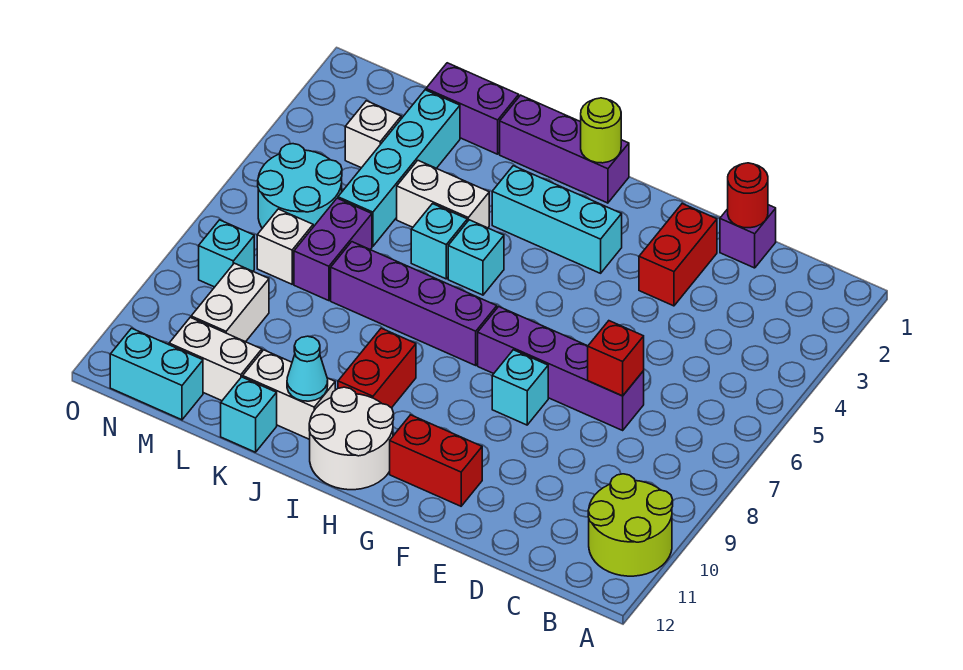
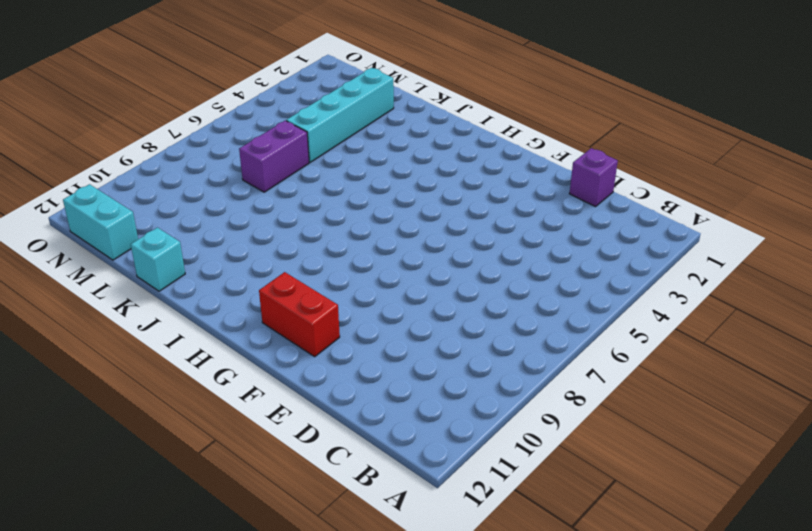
none -> lime 2x2 round brick [588,474,673,576]
none -> purple 1x4 brick [478,307,644,430]
none -> red 1x2 brick [639,204,717,306]
none -> cyan 1x1 brick [492,350,548,425]

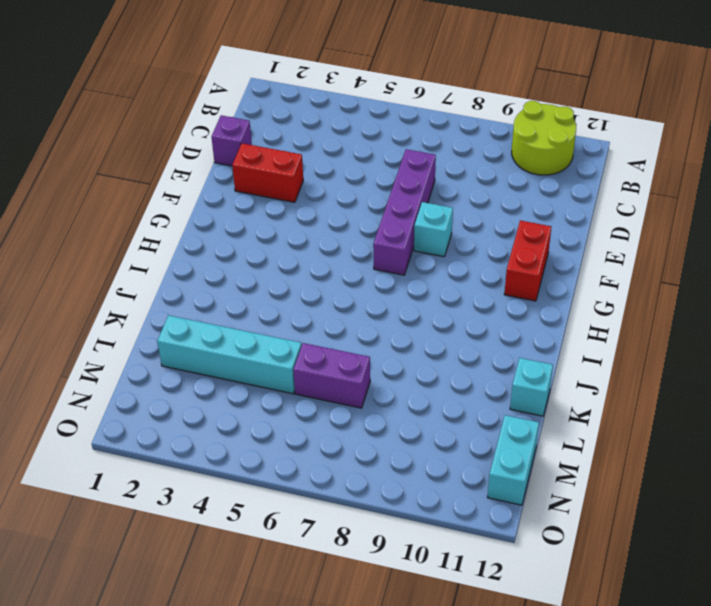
none -> cyan 1x3 brick [492,166,622,273]
none -> purple 1x3 brick [500,95,629,203]
none -> purple 1x4 brick [331,242,497,365]
none -> white 2x2 round brick [309,387,394,490]

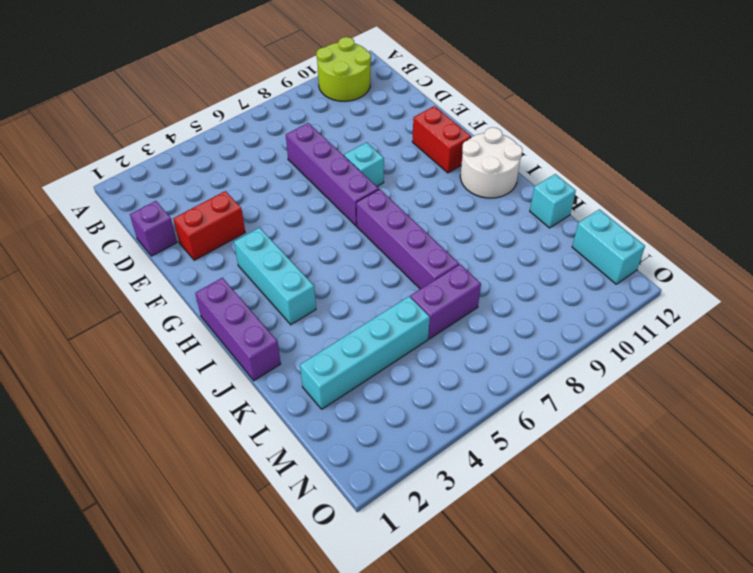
none -> cyan 1x1 brick [448,220,504,295]
none -> red 1x2 brick [338,328,416,408]
none -> white 1x2 brick [397,160,489,228]
none -> cyan 1x1 brick [411,204,467,279]

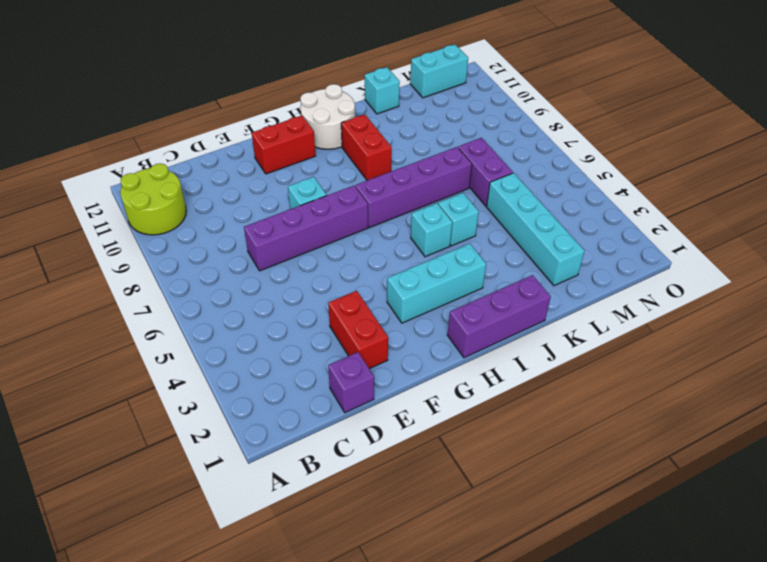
none -> white 1x2 brick [397,160,489,228]
none -> white 1x2 brick [243,350,335,439]
none -> purple 1x2 brick [426,63,519,154]
none -> white 1x2 brick [169,317,262,401]

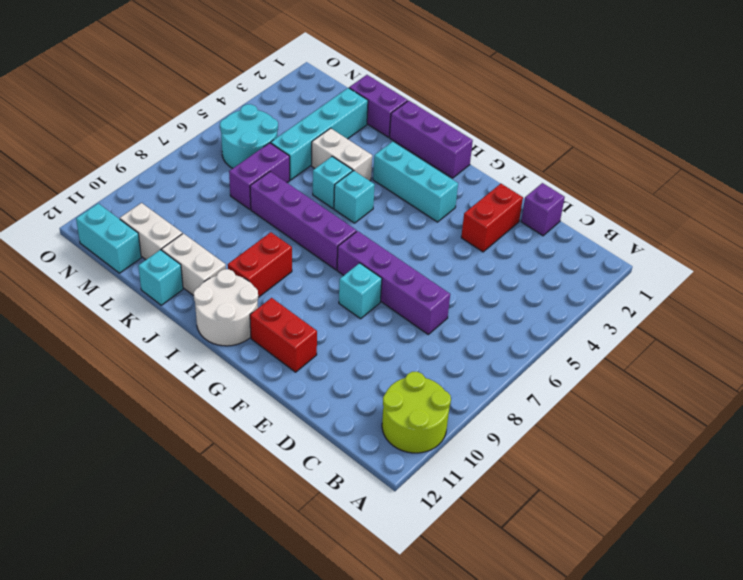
none -> white 1x1 brick [345,101,401,168]
none -> white 1x1 brick [257,209,313,284]
none -> white 1x2 brick [191,263,269,342]
none -> cyan 1x1 brick [199,220,254,287]

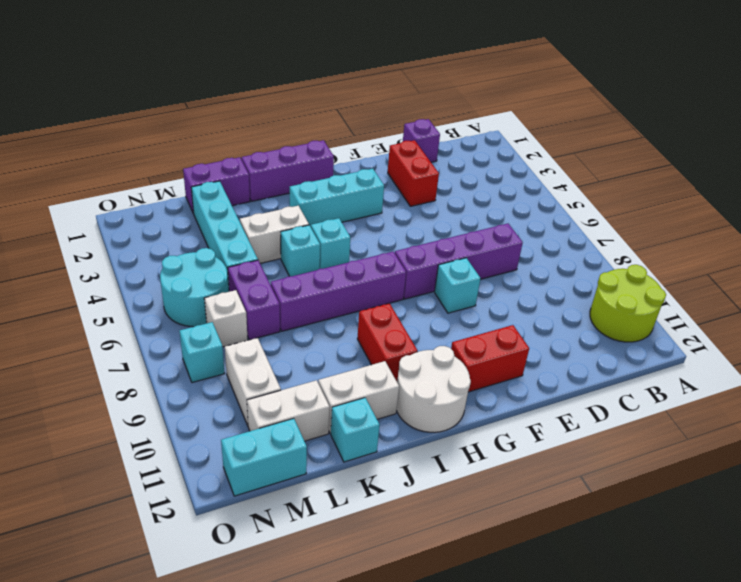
none -> white 1x1 brick [345,101,401,168]
none -> red 1x1 round brick [728,163,768,228]
none -> red 1x1 brick [588,321,644,396]
none -> lime 1x1 round brick [581,98,621,163]

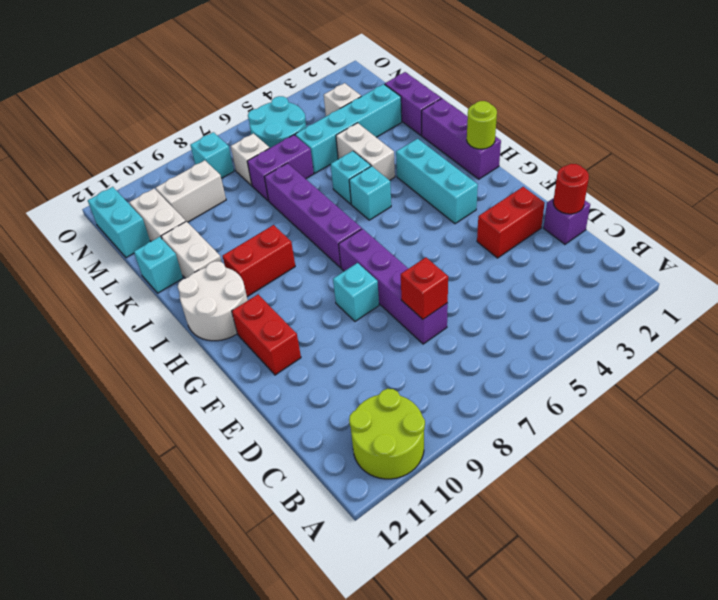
none -> cyan 1x1 cone [287,336,328,401]

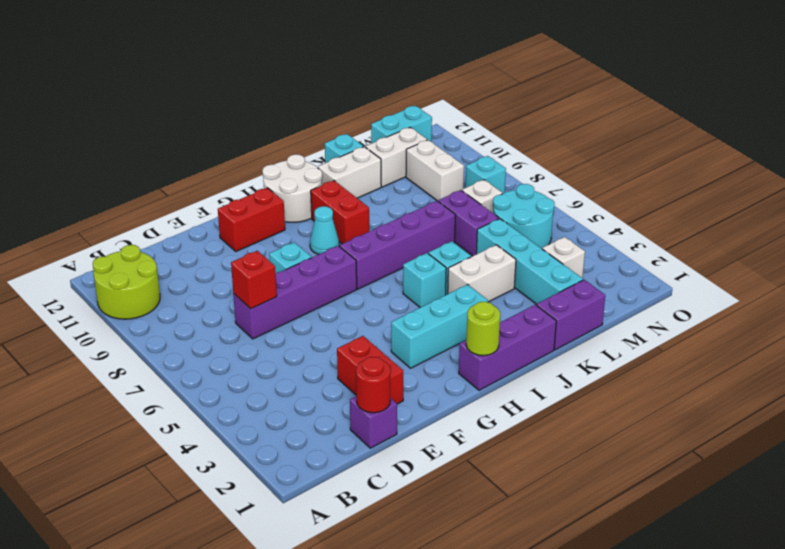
cyan 1x1 cone [310,206,339,254] -> cyan 1x1 cone moved to [287,336,328,401]

